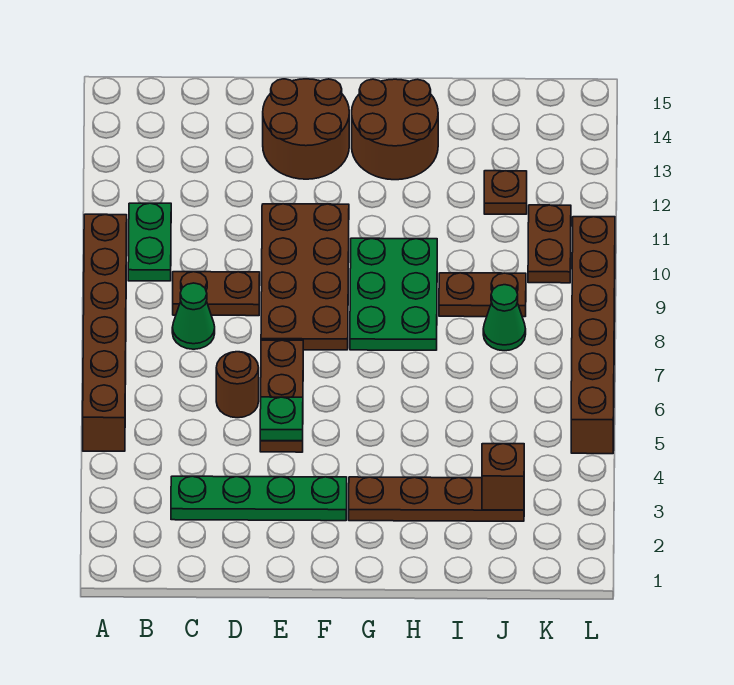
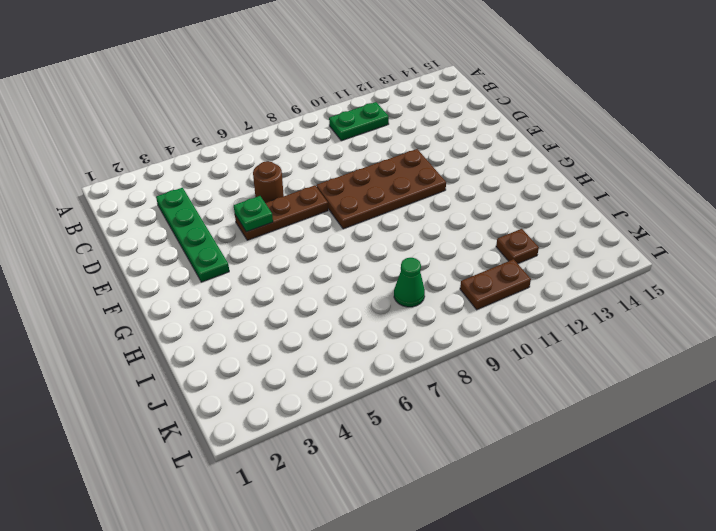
none -> brown 1x6 brick [83,214,127,451]
none -> green 1x1 cone [172,283,215,349]
none -> brown 1x2 plate [173,272,260,316]

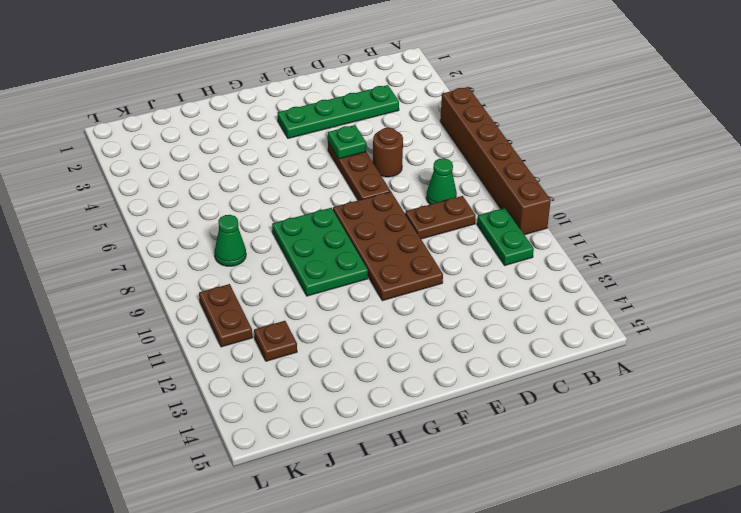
none -> brown 2x2 round brick [263,79,349,179]
none -> brown 1x4 plate [349,477,524,521]
none -> brown 2x2 round brick [352,79,438,180]

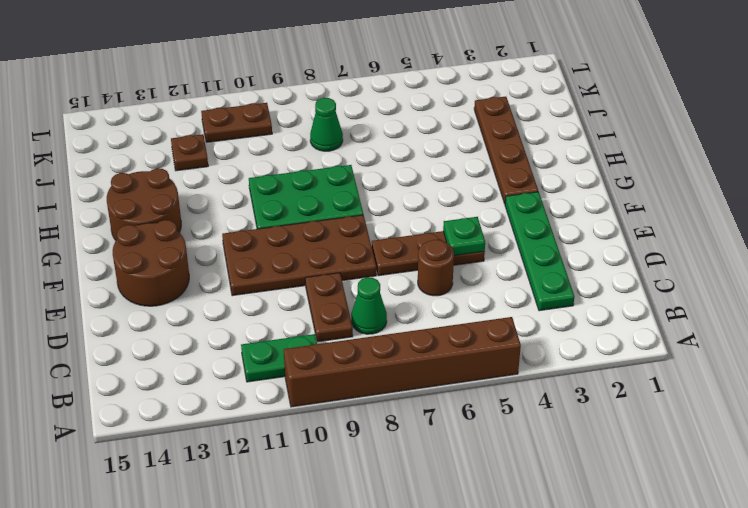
none -> brown 1x2 plate [439,273,526,317]
none -> brown 1x6 brick [571,217,615,454]
none -> brown 1x1 brick [482,444,524,510]

